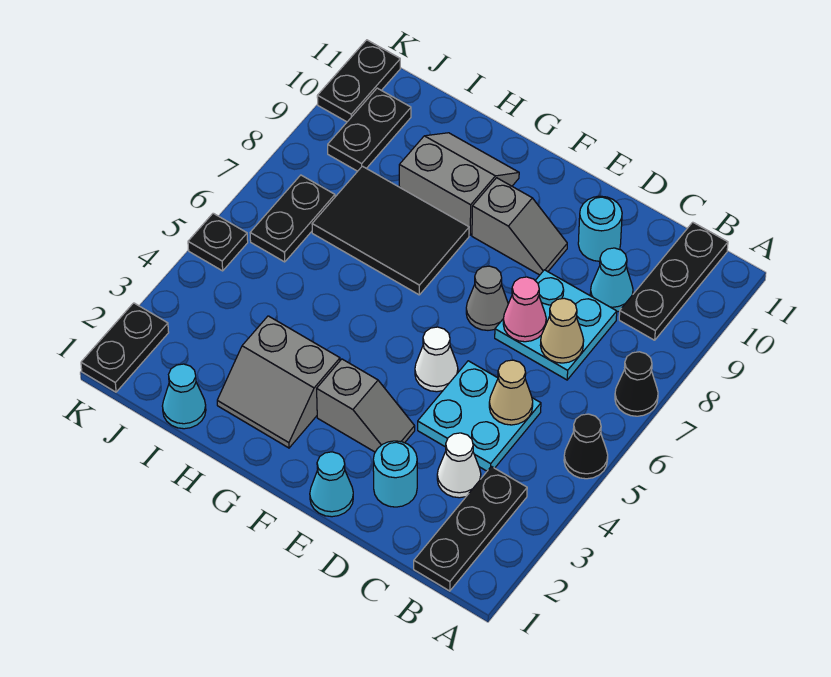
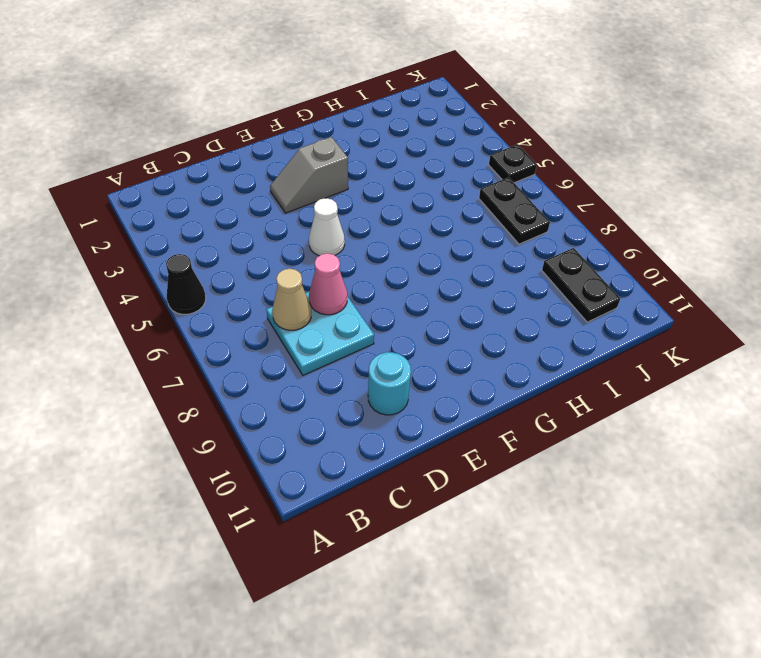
none -> black 1x1 cone [615,352,658,416]
none -> black 1x3 plate [414,466,527,591]
none -> black 1x3 plate [619,222,728,340]

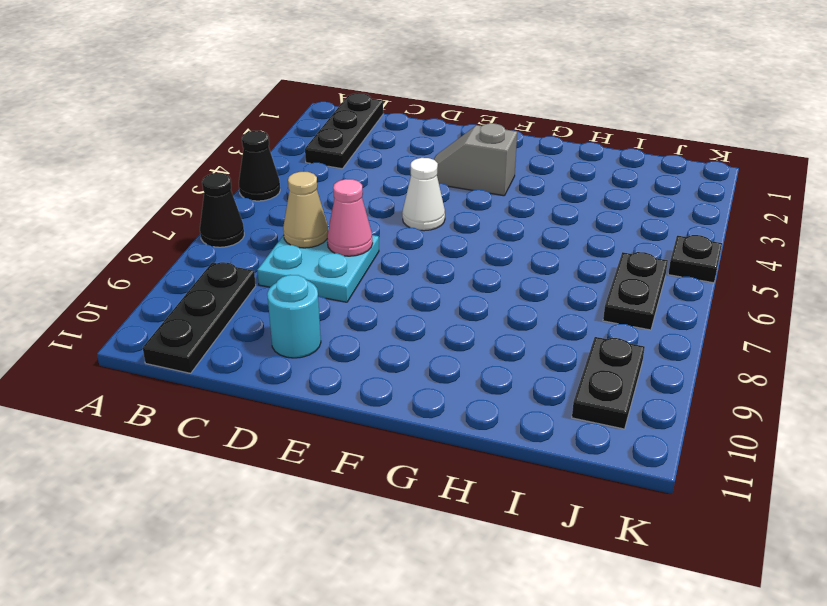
none -> white 1x1 cone [437,433,481,498]
none -> cyan 2x2 plate [418,361,541,471]
none -> cyan 1x1 cone [590,248,633,312]

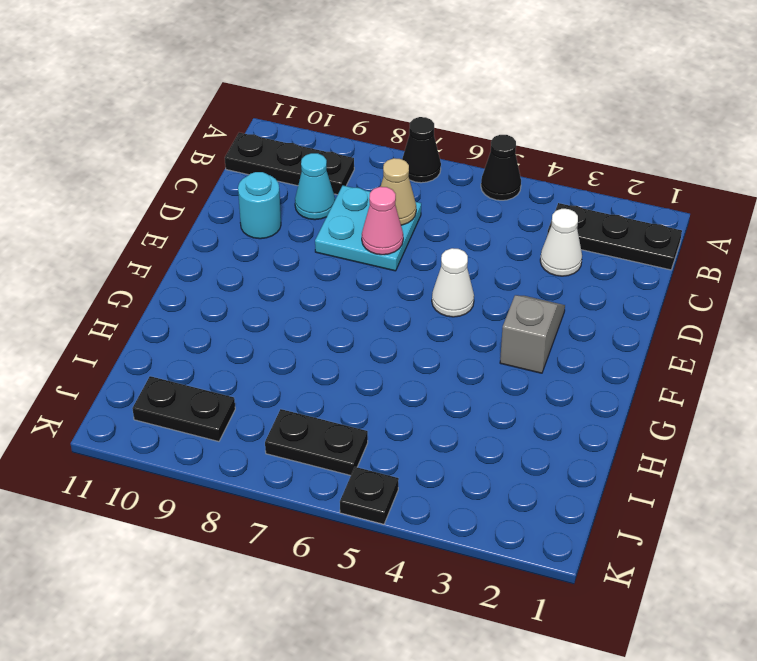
none -> cyan 2x2 plate [418,361,541,471]
none -> cyan 1x1 round brick [373,441,417,507]
none -> cyan 1x1 cone [310,452,353,517]

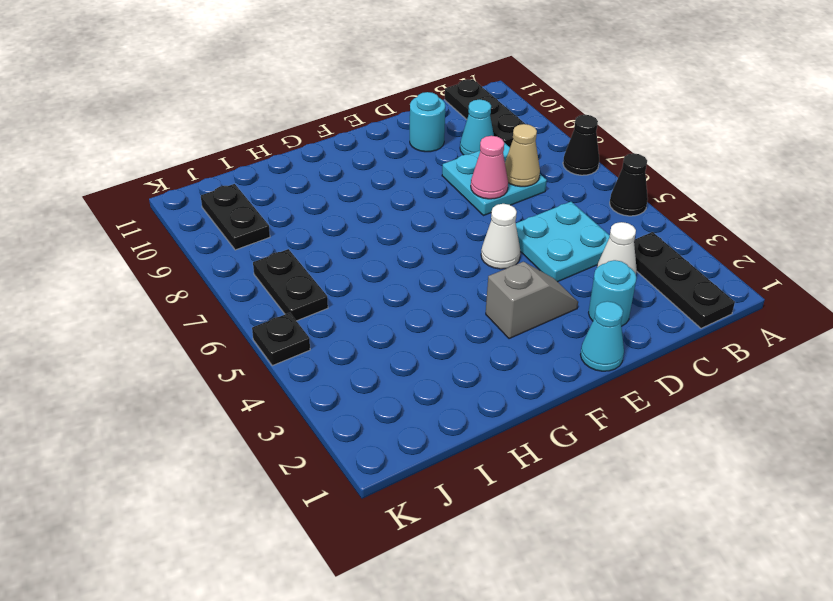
none -> grey 1x1 cone [466,266,508,330]
none -> grey 1x2 slope [472,178,567,275]
none -> grey 2x2 slope [217,316,340,448]

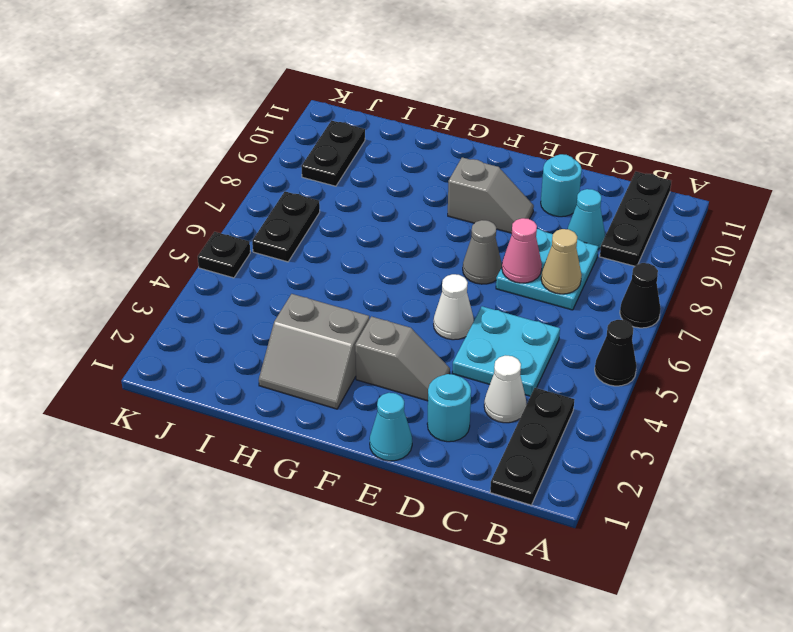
none -> black 2x3 tile [312,166,469,295]
none -> grey 2x2 slope [399,133,519,235]
none -> cyan 1x1 cone [162,364,206,429]

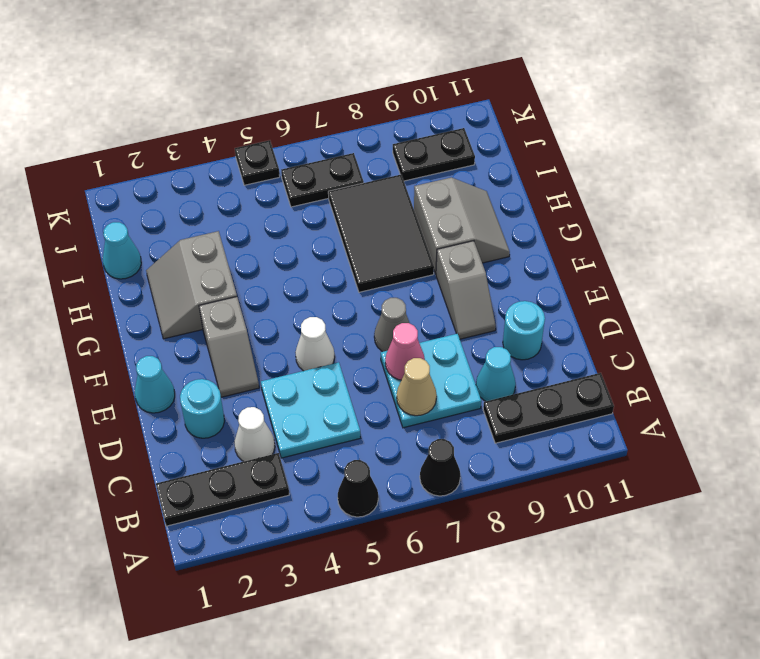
none -> black 1x2 plate [81,303,169,392]
none -> black 1x2 plate [317,40,400,122]
none -> tan 1x1 cone [489,360,533,425]

